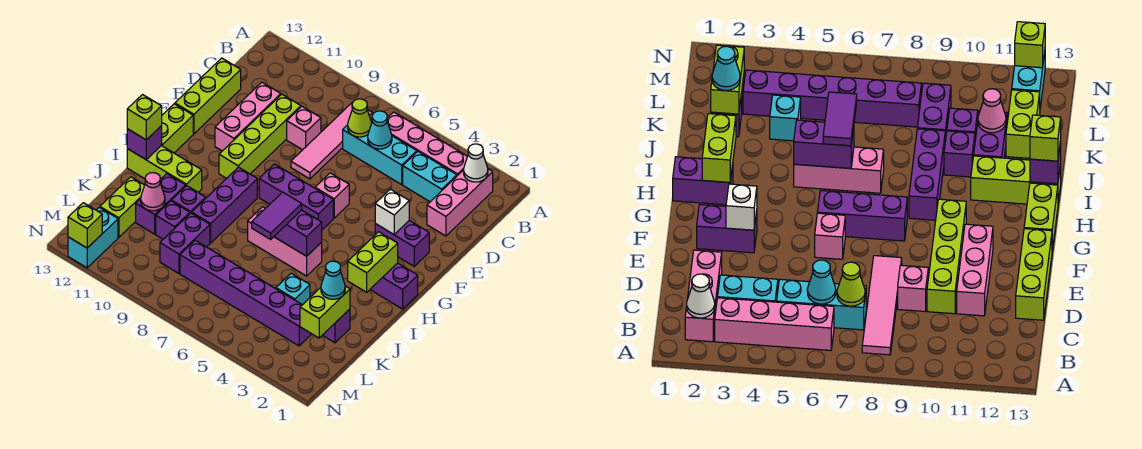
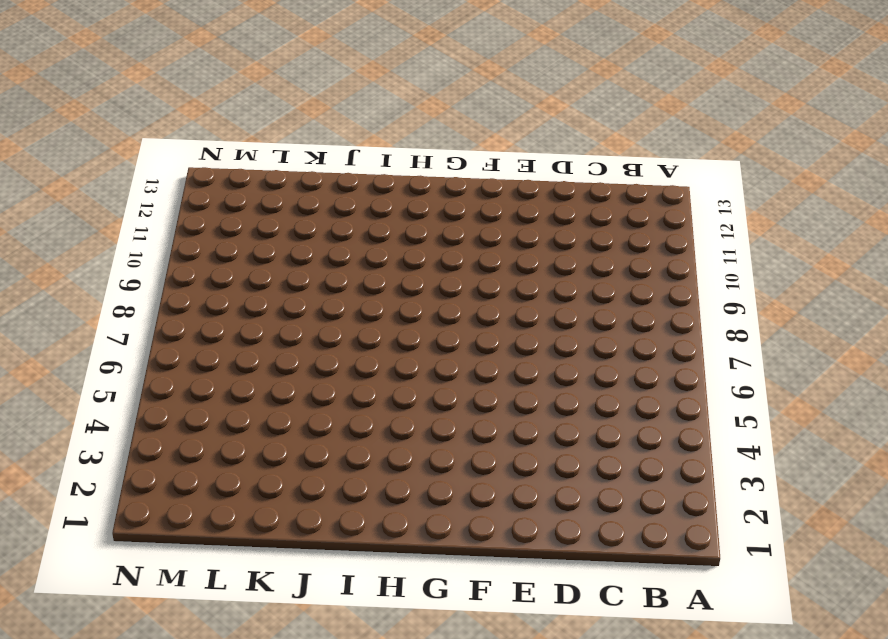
none -> pink 1x3 brick [427,169,493,236]
none -> pink 1x4 brick [387,112,468,176]
none -> pink 1x4 tile [291,102,373,179]
none -> cyan 1x2 brick [403,152,457,202]

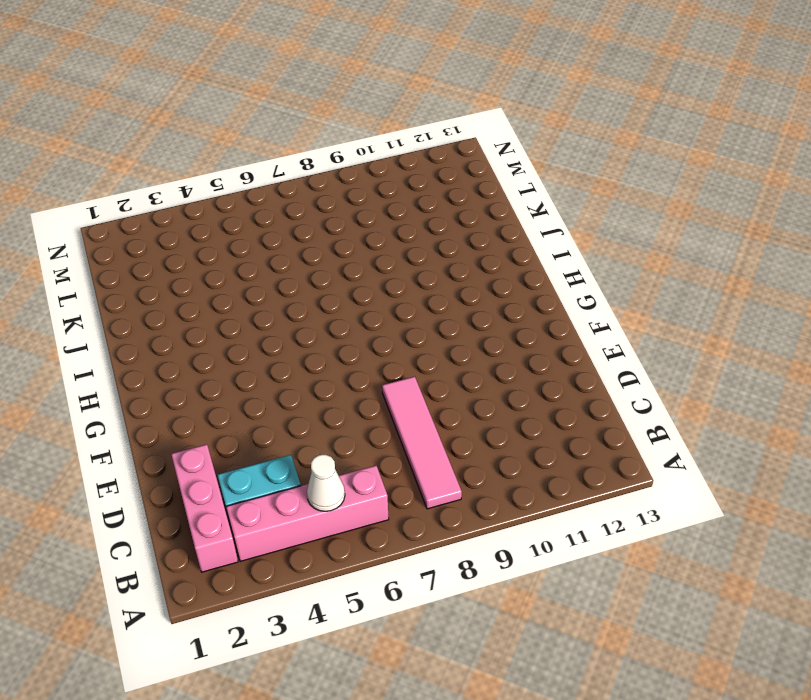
white 1x1 cone [307,455,345,511] -> white 1x1 cone moved to [464,144,488,182]
none -> cyan 1x3 brick [343,125,417,184]
none -> pink 1x1 brick [287,106,321,150]
none -> lime 1x4 brick [219,94,301,178]
none -> pink 1x3 brick [215,82,281,151]

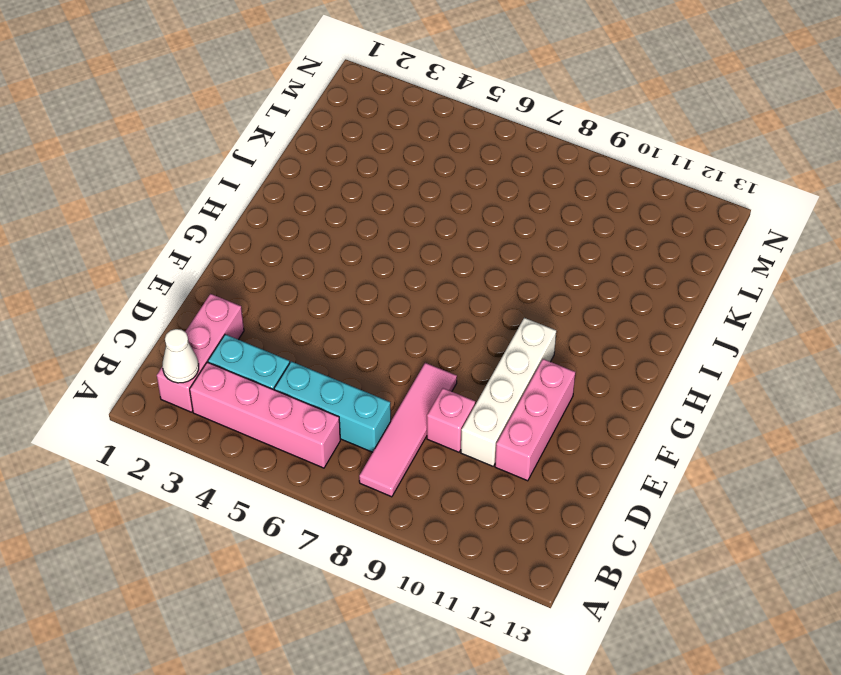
white 1x4 brick [461,318,556,466] -> lime 1x4 brick [219,94,301,178]
none -> lime 1x3 brick [175,58,241,134]
none -> purple 1x2 brick [375,221,429,266]
none -> pink 1x1 brick [315,173,349,218]
none -> purple 1x3 brick [259,164,333,230]

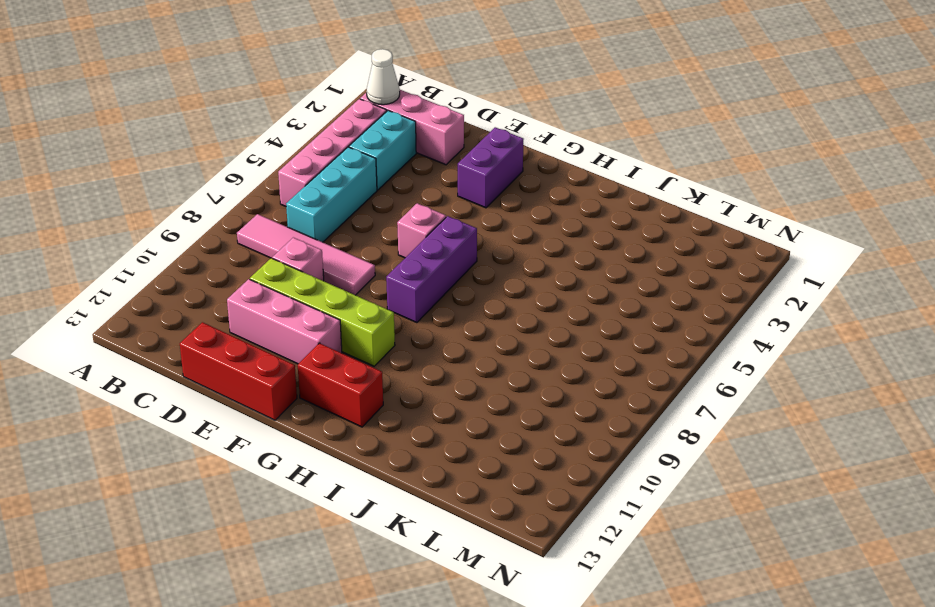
red 1x3 brick [180,322,297,420] -> lime 1x3 brick [175,58,241,134]
red 1x2 brick [298,343,383,427] -> none
none -> lime 1x2 brick [161,104,193,153]
none -> purple 1x2 brick [370,263,418,309]
none -> purple 1x3 brick [192,167,257,243]
none -> pink 1x3 brick [248,207,322,276]

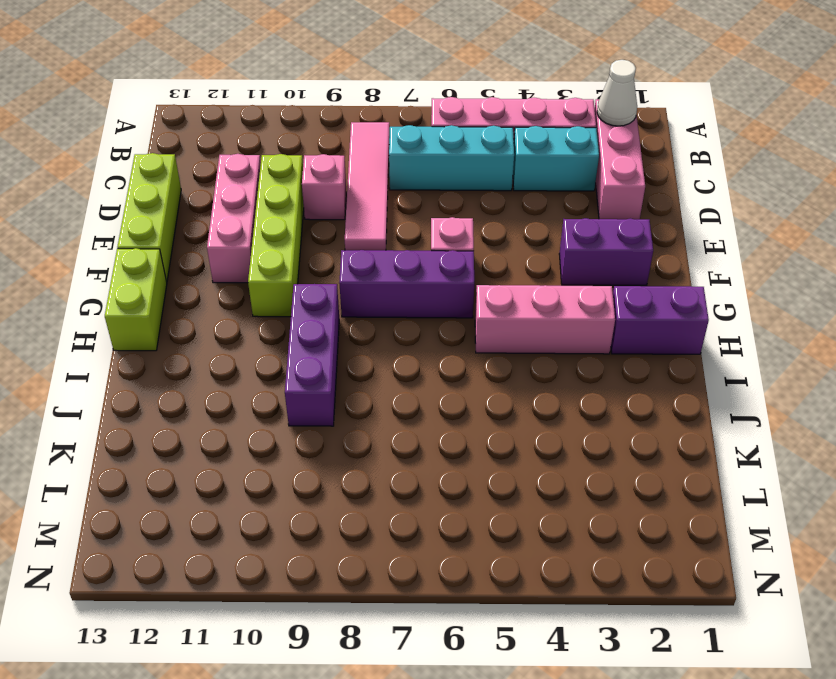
pink 1x3 brick [475,285,615,354] -> pink 1x3 brick moved to [248,207,322,276]
none -> lime 1x3 brick [127,146,202,192]
none -> purple 1x1 brick [172,186,206,213]
none -> purple 1x2 brick [136,174,186,234]
none -> purple 1x1 brick [323,309,350,343]

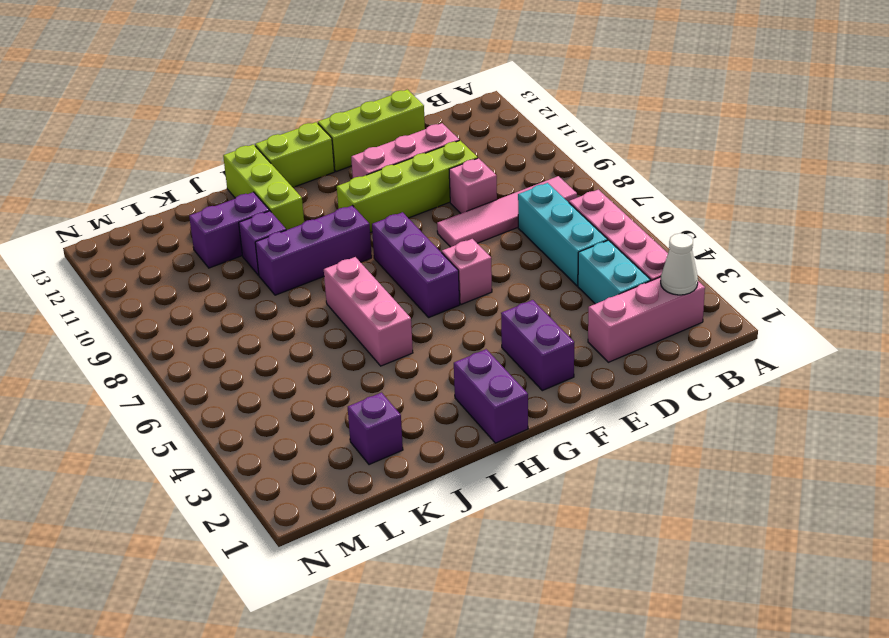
none -> cyan 1x1 brick [276,273,310,305]
none -> purple 1x2 brick [160,213,210,273]
none -> purple 1x1 brick [156,201,190,239]
none -> lime 1x2 brick [100,177,145,237]

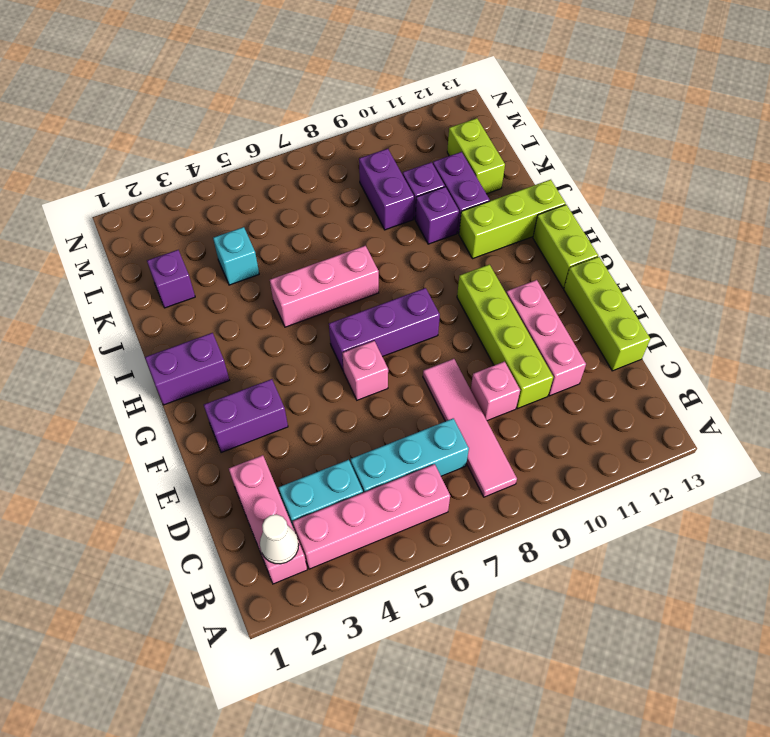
none -> purple 1x3 brick [192,167,257,243]
none -> purple 1x6 brick [180,240,311,346]
none -> cyan 1x2 brick [68,207,118,268]
none -> cyan 1x1 cone [368,111,392,149]

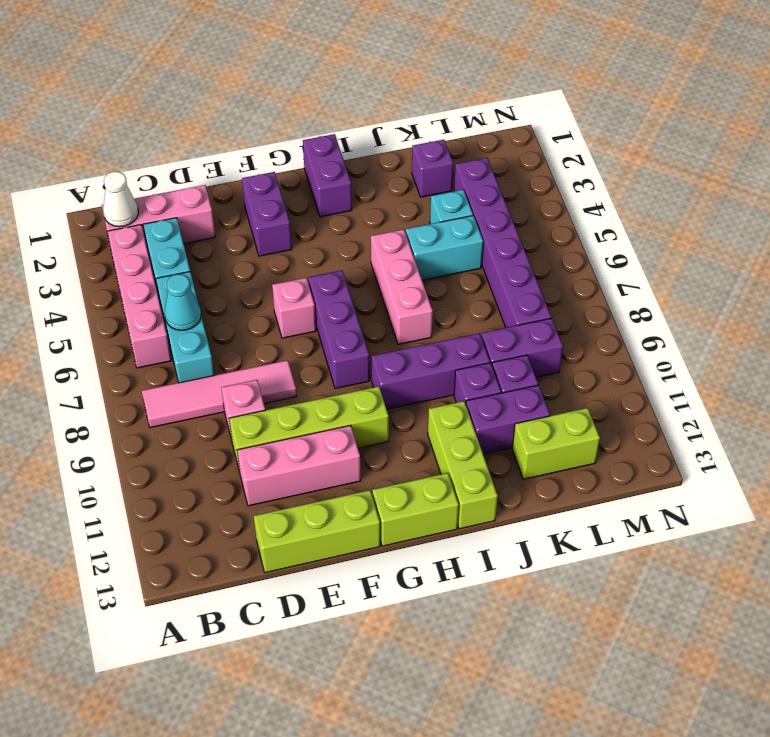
cyan 1x2 brick [406,216,483,280] -> cyan 1x2 brick moved to [68,207,118,268]
none -> lime 1x1 cone [348,99,372,137]
none -> white 1x1 brick [375,189,409,234]
none -> lime 1x2 brick [348,232,398,292]
none -> purple 1x2 brick [274,210,322,256]

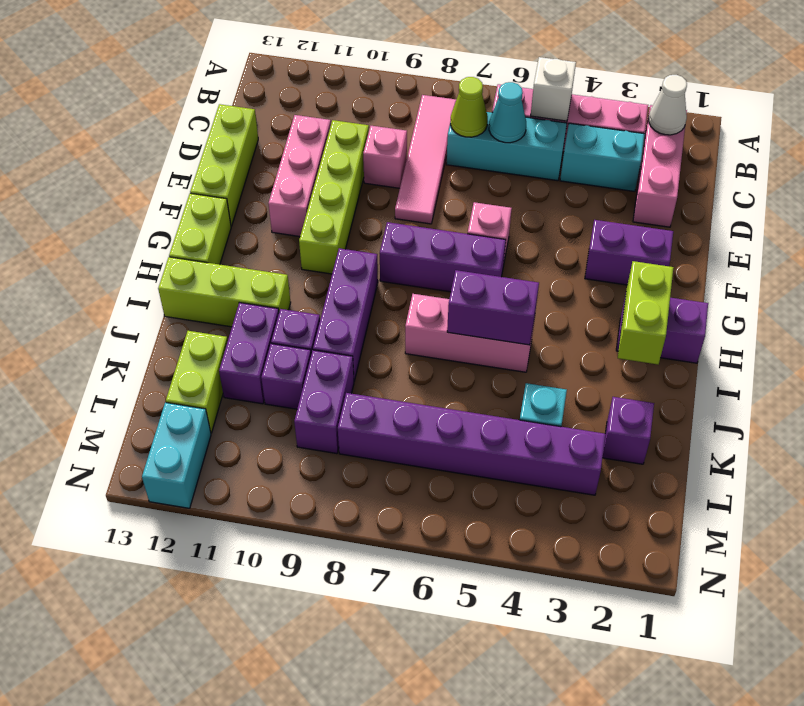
white 1x1 brick [531,57,576,121] -> white 1x1 brick moved to [375,189,409,234]
none -> purple 1x1 brick [127,126,162,160]
none -> lime 1x2 brick [300,286,350,338]
none -> pink 1x1 cone [141,173,165,211]
none -> lime 1x1 brick [68,203,102,248]

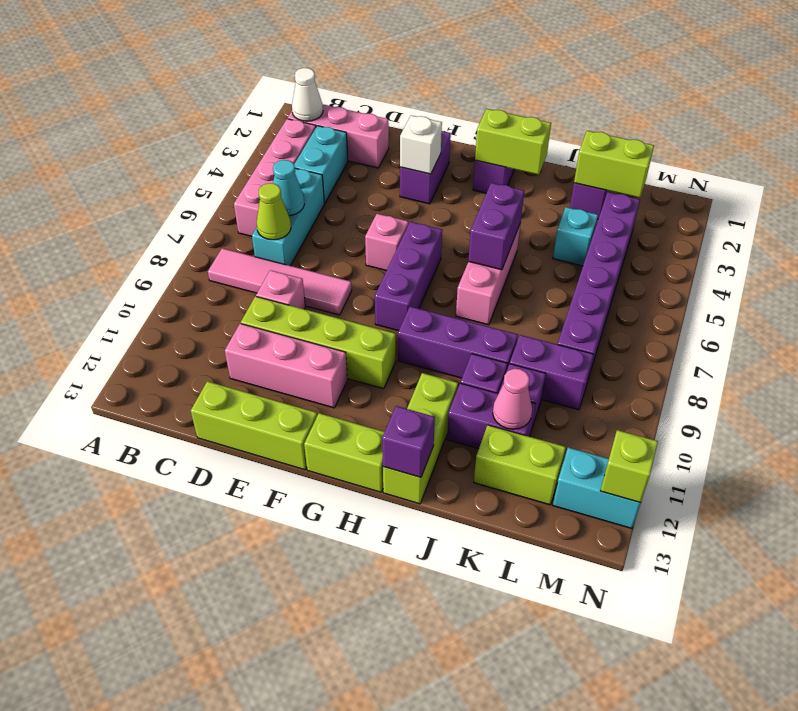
none -> purple 1x2 tile [252,192,302,239]
none -> lime 1x1 brick [127,95,162,140]
none -> cyan 1x1 cone [321,261,345,299]

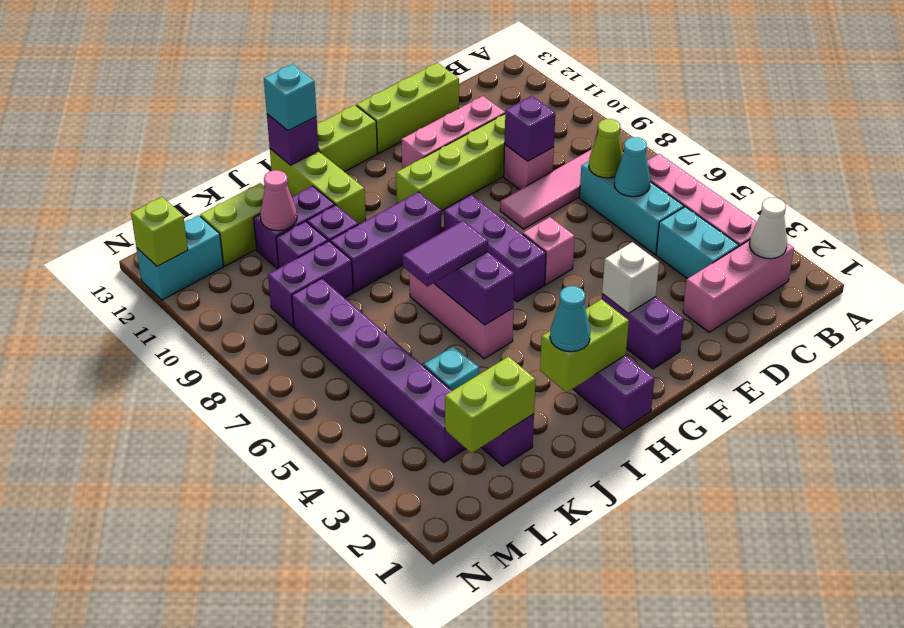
purple 1x1 brick [505,96,555,161] -> none
cyan 1x1 cone [550,286,590,352] -> cyan 1x1 cone moved to [321,261,345,299]
cyan 1x1 brick [264,64,317,131] -> lime 1x1 brick [127,95,162,140]

